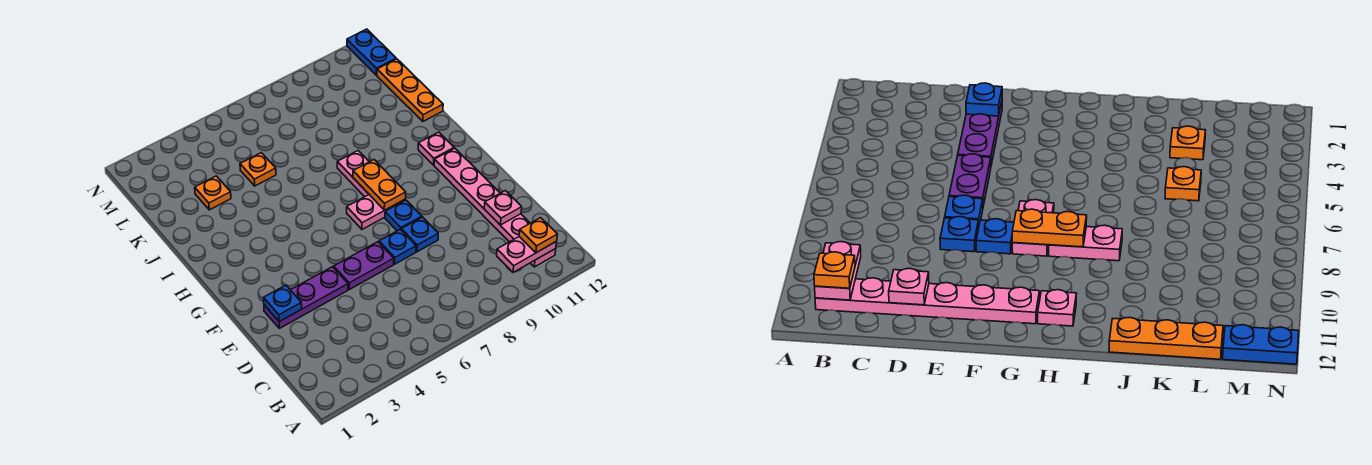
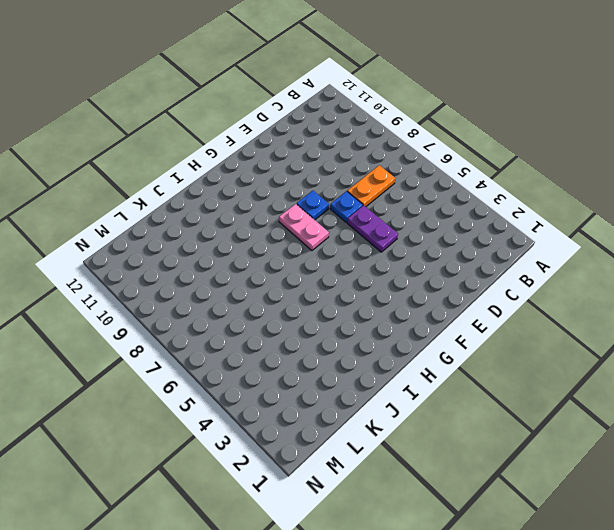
orange 1x2 plate [347,165,395,207] -> orange 1x2 plate moved to [353,160,406,210]
none -> pink 1x6 plate [434,148,556,267]
none -> purple 1x3 plate [264,267,348,328]
none -> blue 1x1 plate [402,217,438,252]

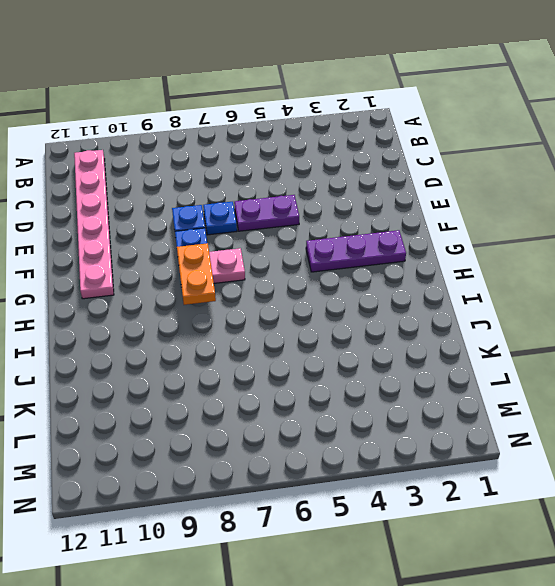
purple 1x3 plate [306,230,406,272] -> purple 1x3 plate moved to [264,267,348,328]
none -> pink 1x2 plate [337,151,369,197]
none -> pink 1x1 plate [418,132,454,165]
none -> orange 1x3 plate [377,59,443,121]

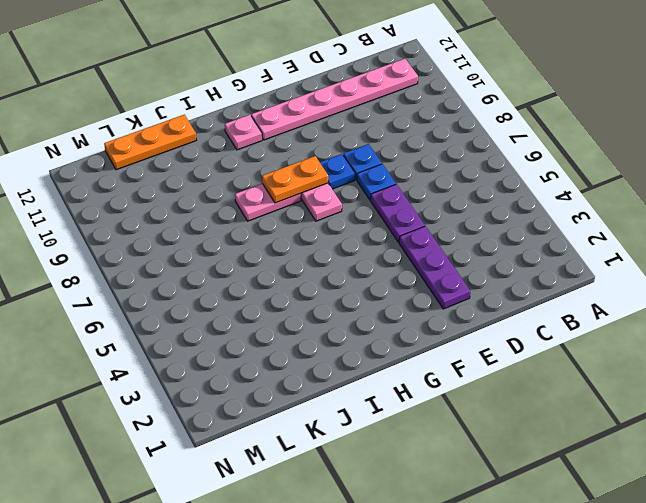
none -> orange 1x1 plate [195,176,231,210]
none -> orange 1x1 plate [240,153,276,186]
none -> blue 1x2 plate [347,29,396,75]

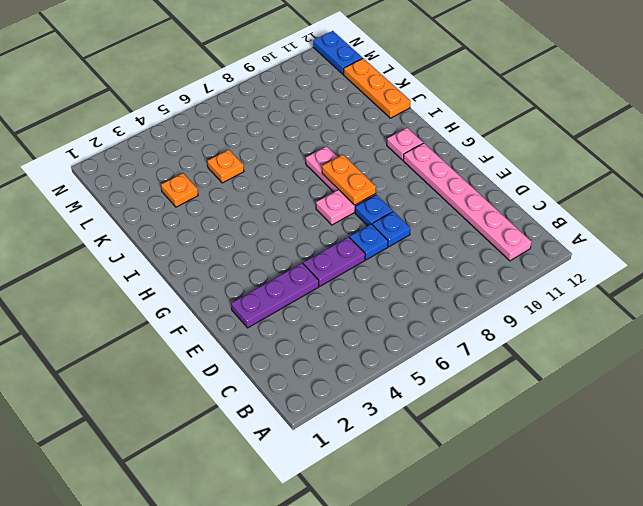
none -> pink 1x2 plate [497,237,557,272]
none -> pink 1x1 plate [484,191,522,225]
none -> blue 1x1 plate [264,285,302,322]

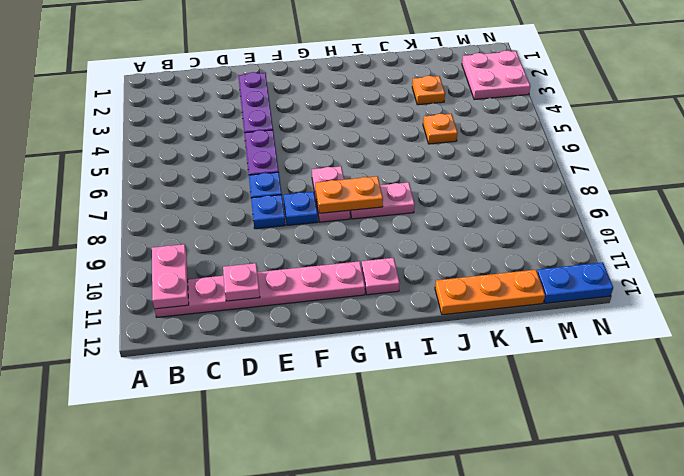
pink 2x2 plate [462,50,530,100] -> none
none -> blue 1x1 plate [264,285,302,322]
none -> orange 1x1 plate [519,218,557,253]

